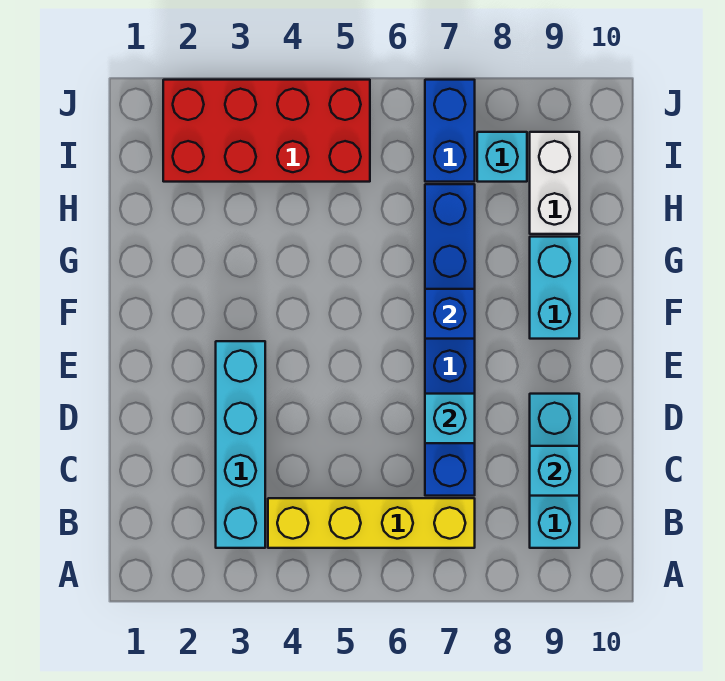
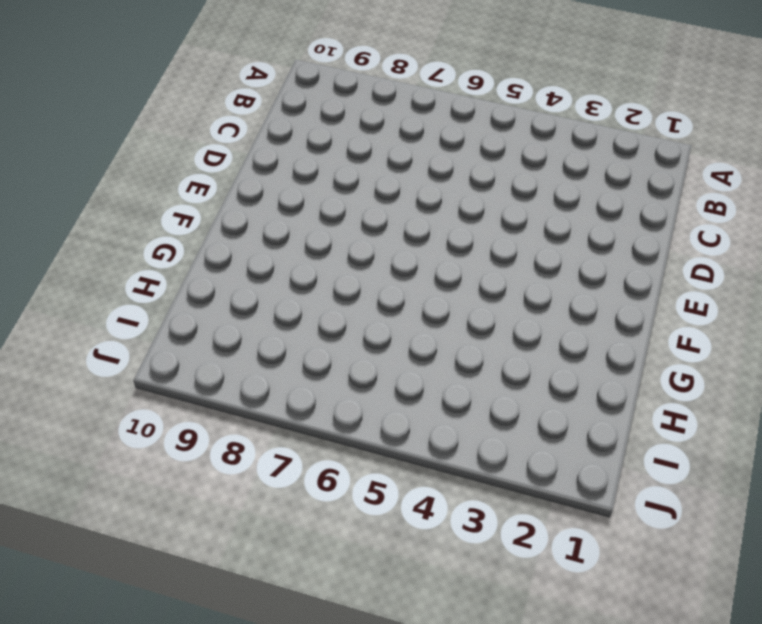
none -> cyan 1x4 brick [216,341,265,548]
none -> yellow 1x4 brick [268,498,475,548]
none -> cyan 1x3 brick [530,394,579,548]

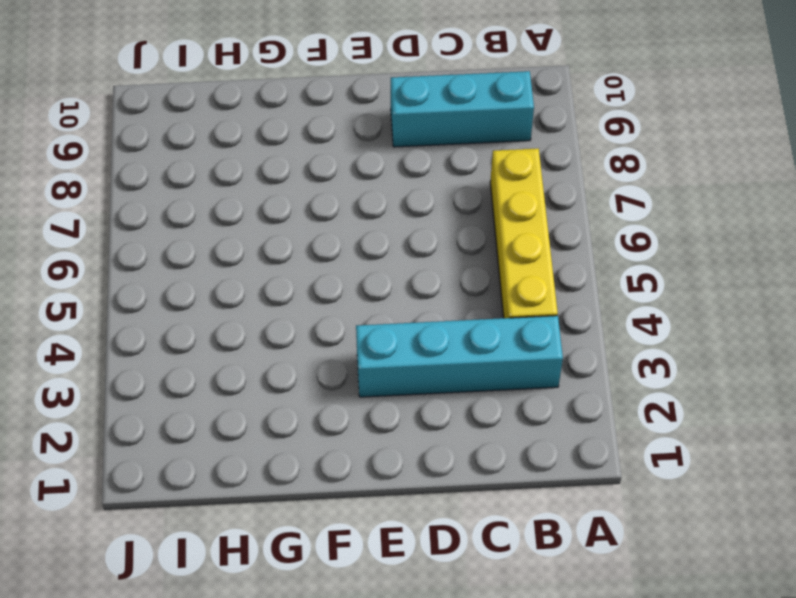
none -> blue 1x6 brick [425,184,475,496]
none -> cyan 1x2 brick [530,237,579,339]
none -> white 1x2 brick [530,132,579,234]

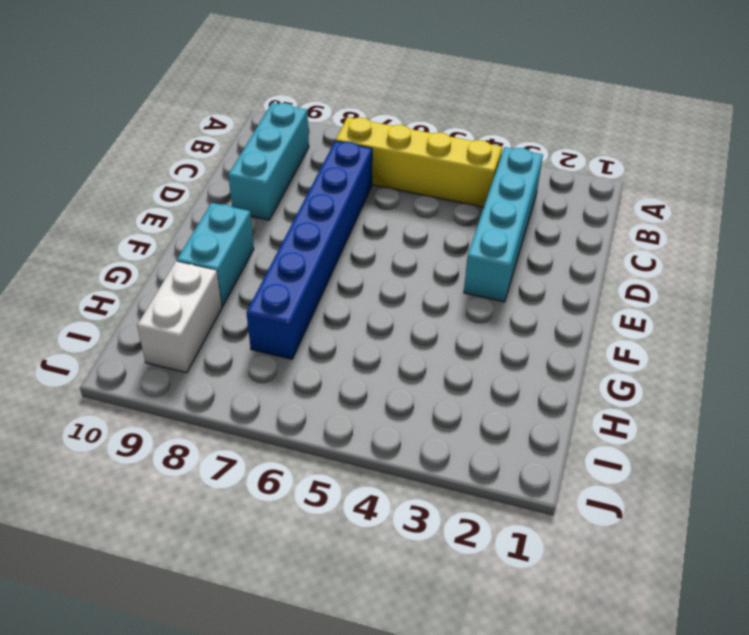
none -> red 2x4 brick [163,80,370,182]
none -> blue 1x2 brick [425,80,475,182]
none -> cyan 1x1 brick [477,132,527,182]

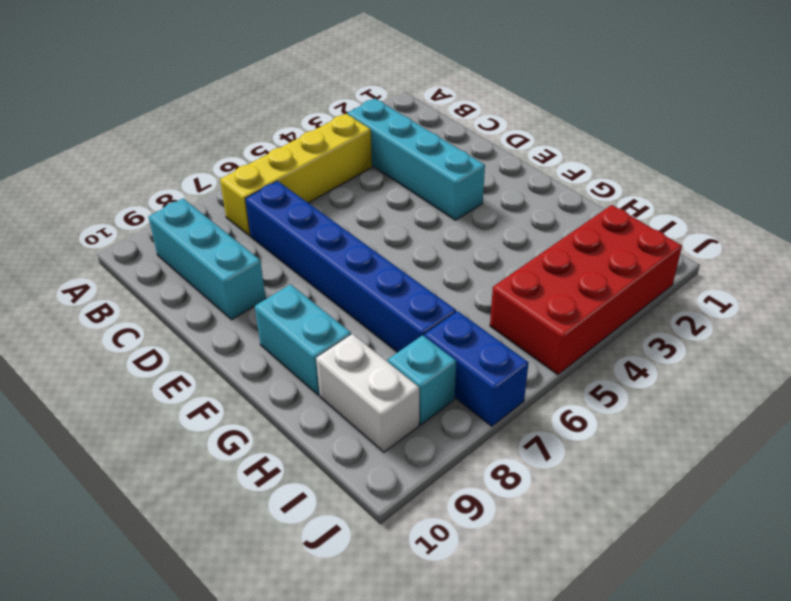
none -> cyan 1x1 brick [530,446,579,496]
none -> cyan 1x1 brick [425,394,475,443]
none -> blue 1x1 brick [425,289,475,339]

